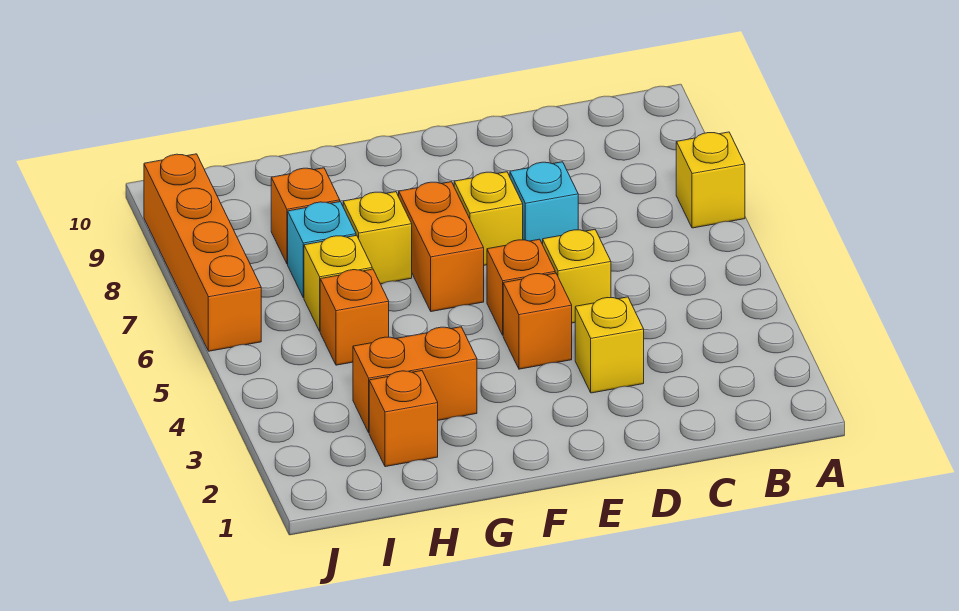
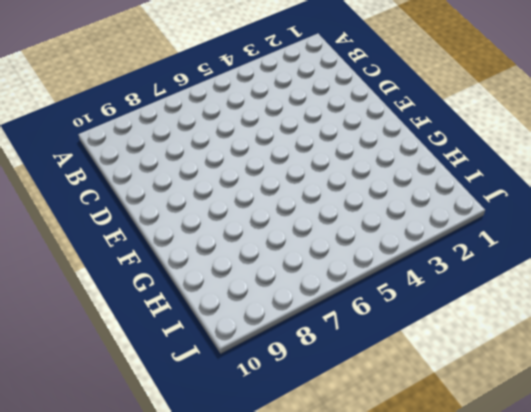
none -> yellow 1x1 brick [676,132,745,228]
none -> yellow 1x1 brick [575,297,644,393]
none -> yellow 1x1 brick [543,230,611,323]

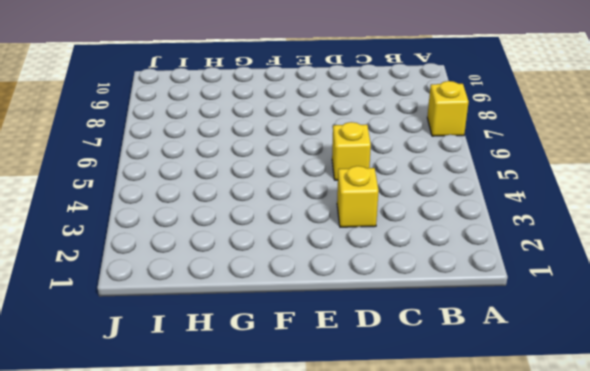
none -> cyan 1x1 brick [510,162,578,244]
none -> orange 1x1 brick [503,273,572,369]
none -> orange 1x1 brick [487,239,555,335]

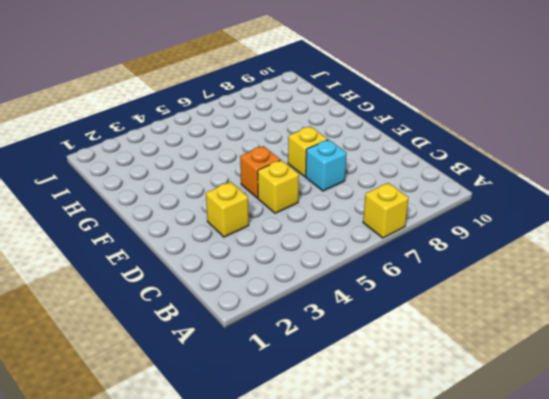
none -> orange 1x1 brick [503,273,572,369]
none -> orange 1x2 brick [399,182,484,312]
none -> orange 1x2 brick [353,327,477,432]

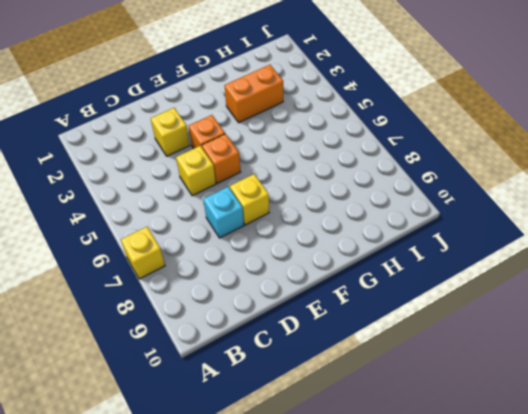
none -> orange 1x2 brick [399,182,484,312]
none -> yellow 1x1 brick [343,192,412,284]
none -> orange 1x1 brick [369,371,438,467]

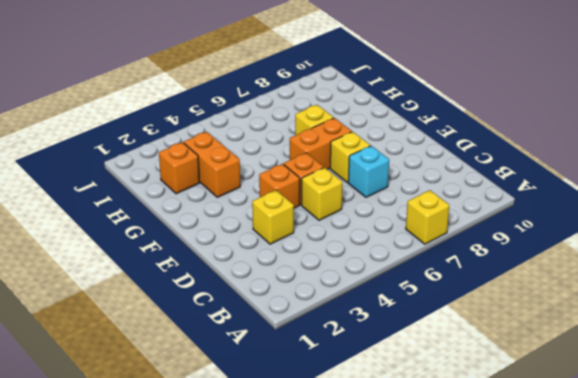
none -> orange 1x1 brick [320,269,389,365]
none -> yellow 1x1 brick [304,235,372,331]
none -> cyan 1x1 brick [288,202,356,298]

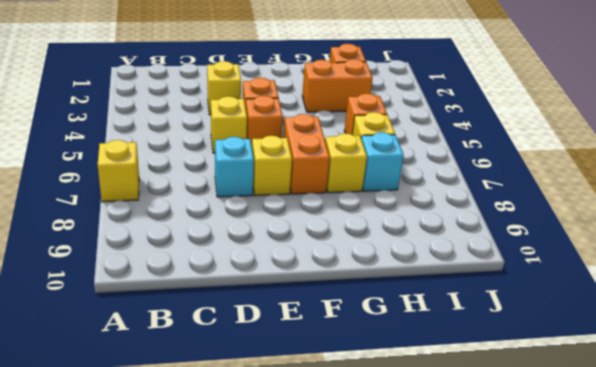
none -> orange 1x1 brick [271,168,340,264]
none -> orange 1x4 brick [144,154,261,351]

